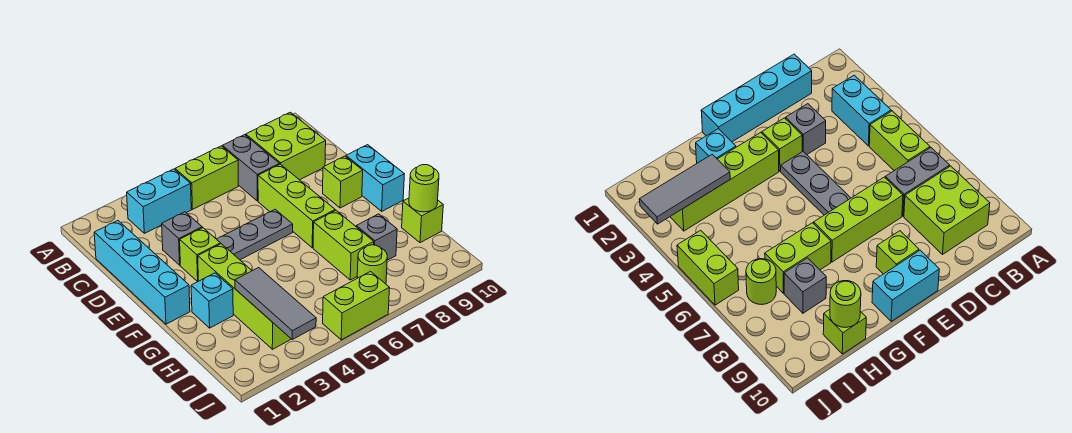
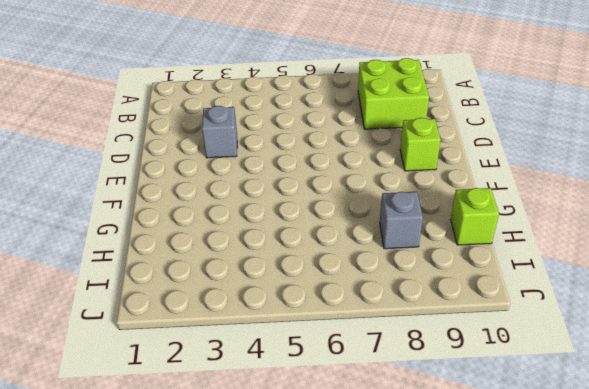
none -> cyan 1x2 brick [126,169,191,233]
none -> lime 1x2 brick [175,146,238,209]
none -> grey 1x2 brick [222,135,280,201]

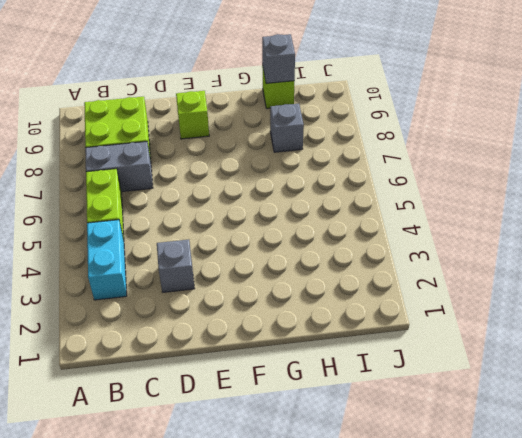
grey 1x1 brick [262,34,295,83] -> lime 1x1 round brick [409,165,439,212]
none -> cyan 1x4 brick [94,221,190,324]
none -> lime 1x3 brick [258,164,335,248]
none -> lime 1x1 brick [180,228,220,282]

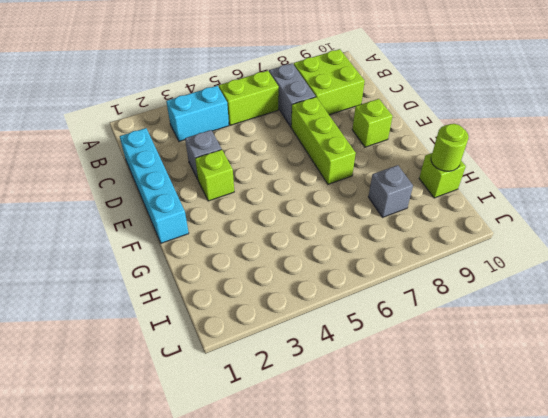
none -> grey 1x3 plate [217,209,293,260]
none -> cyan 1x2 brick [346,145,404,211]
none -> lime 1x4 brick [198,244,291,349]

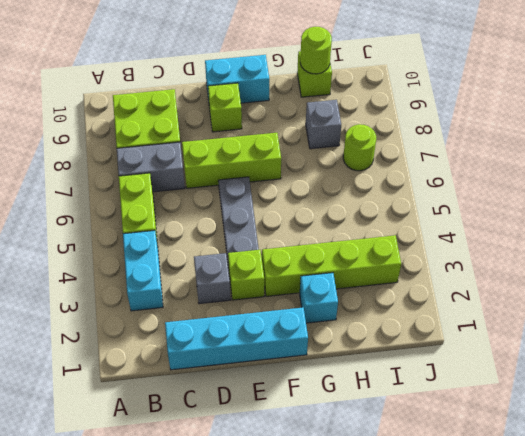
none -> lime 1x2 brick [313,210,374,280]
none -> lime 1x2 brick [323,271,390,340]
none -> grey 1x3 tile [235,268,316,339]

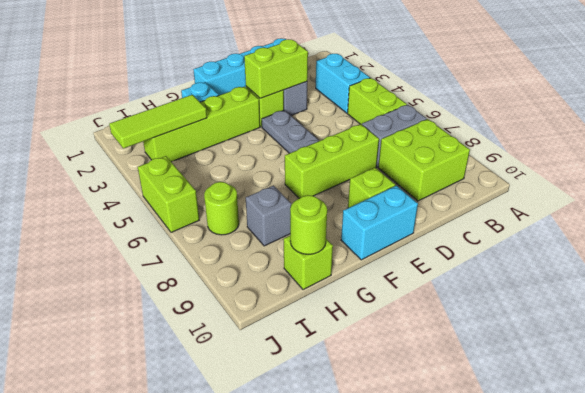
lime 1x2 brick [244,39,308,98] -> lime 1x2 brick moved to [313,210,374,280]
lime 1x3 tile [109,95,207,149] -> grey 1x3 tile [235,268,316,339]

